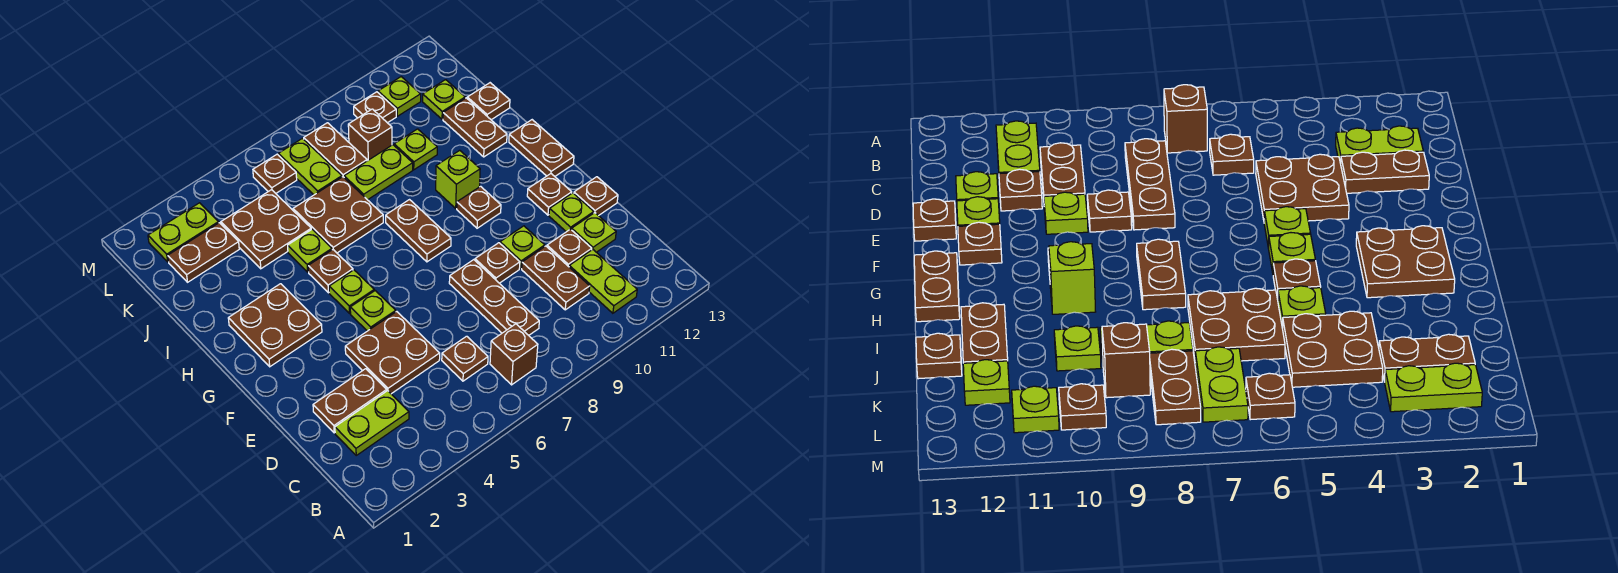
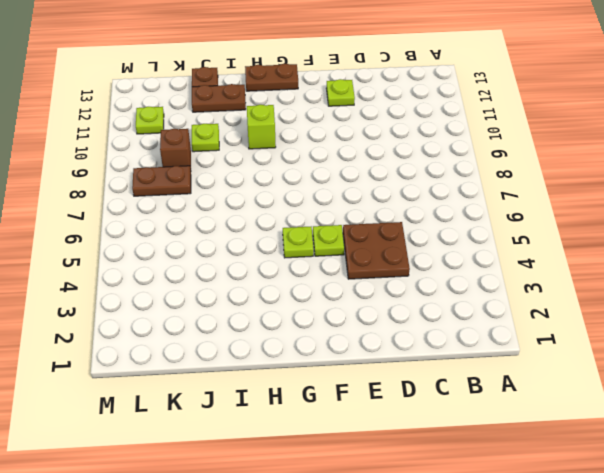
none -> brown 1x1 brick [490,324,538,385]
none -> lime 1x2 plate [569,250,637,313]
none -> lime 1x2 plate [335,391,409,455]
none -> brown 1x1 plate [442,336,488,381]

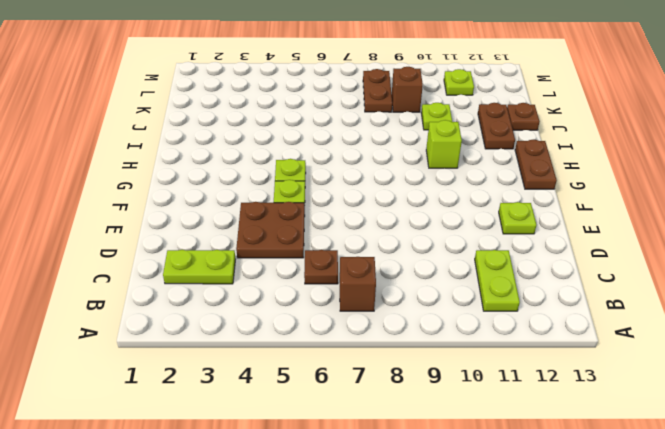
none -> brown 1x3 plate [449,260,539,335]
none -> brown 1x2 plate [522,246,590,310]
none -> brown 1x2 plate [313,369,387,433]
none -> brown 1x1 plate [547,229,592,267]

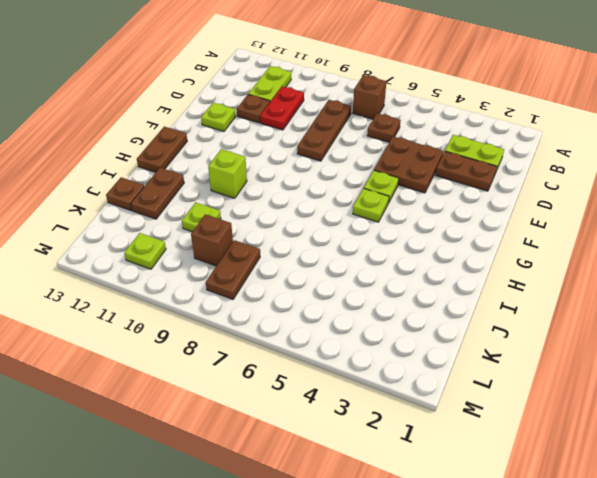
red 1x2 plate [260,87,304,130] -> brown 1x2 plate [522,246,590,310]
none -> lime 1x1 plate [572,213,616,252]
none -> brown 1x1 plate [475,243,520,283]
none -> lime 1x1 plate [500,226,545,268]
none -> brown 1x1 plate [574,177,618,216]

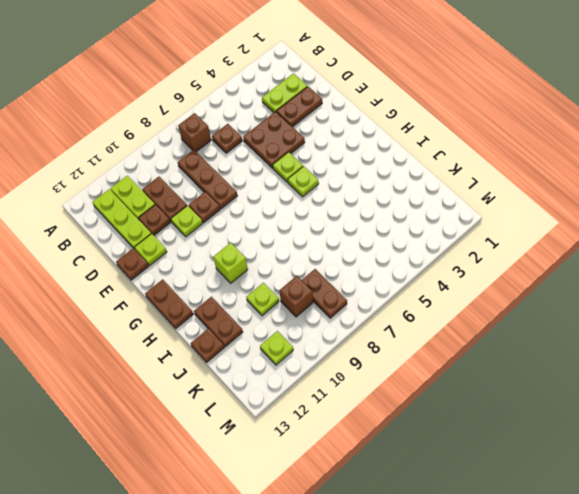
lime 1x3 plate [93,189,151,249] -> lime 1x1 plate [572,213,616,252]
none -> brown 1x1 plate [527,174,572,215]
none -> brown 2x2 plate [228,284,322,367]
none -> brown 1x2 plate [386,200,451,262]
none -> brown 1x1 plate [457,186,501,228]

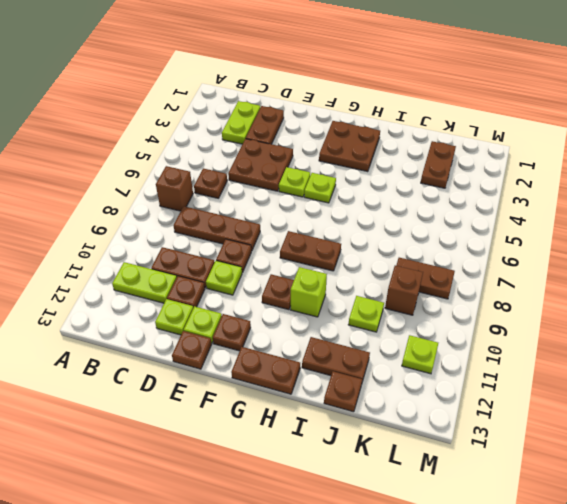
none -> brown 1x1 plate [308,250,353,293]
none -> lime 1x1 plate [288,229,332,272]
none -> brown 2x2 plate [293,177,383,253]
none -> brown 2x2 plate [221,190,311,269]

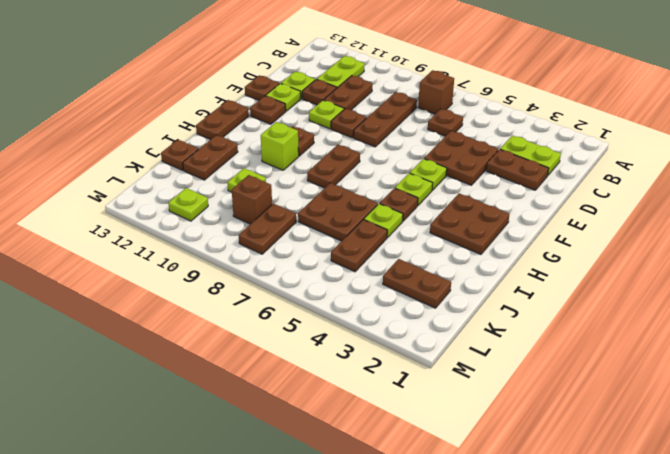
brown 1x2 plate [331,220,387,272] -> brown 2x2 plate [221,190,311,269]
none -> lime 1x2 plate [344,145,413,200]
none -> lime 1x2 plate [278,138,342,195]
none -> lime 1x1 plate [423,80,465,119]
none -> lime 1x2 plate [148,203,219,262]

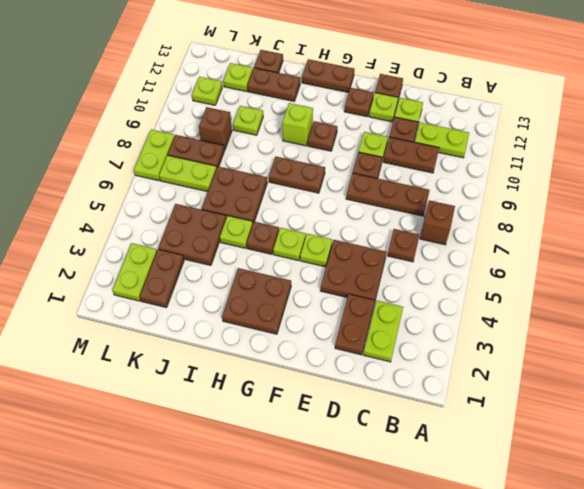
lime 1x2 plate [134,130,175,181] -> lime 1x2 plate moved to [344,145,413,200]
none -> brown 1x1 plate [253,154,297,193]
none -> brown 1x1 plate [354,92,396,123]

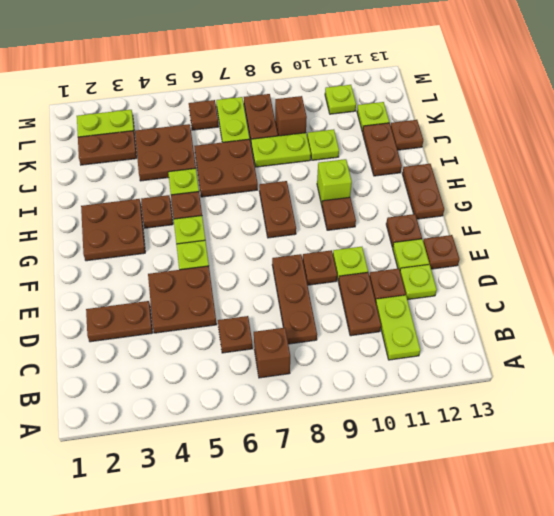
brown 1x1 plate [141,195,173,228] -> brown 1x1 plate moved to [354,92,396,123]
none -> lime 1x2 plate [335,391,409,455]

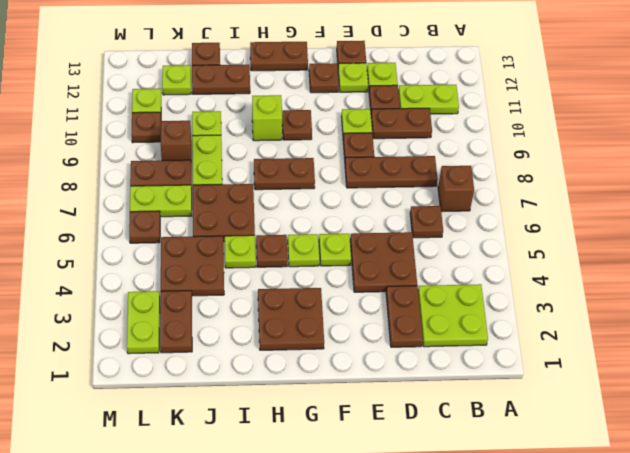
lime 2x2 plate [418,284,488,347] -> lime 1x2 plate [335,391,409,455]

